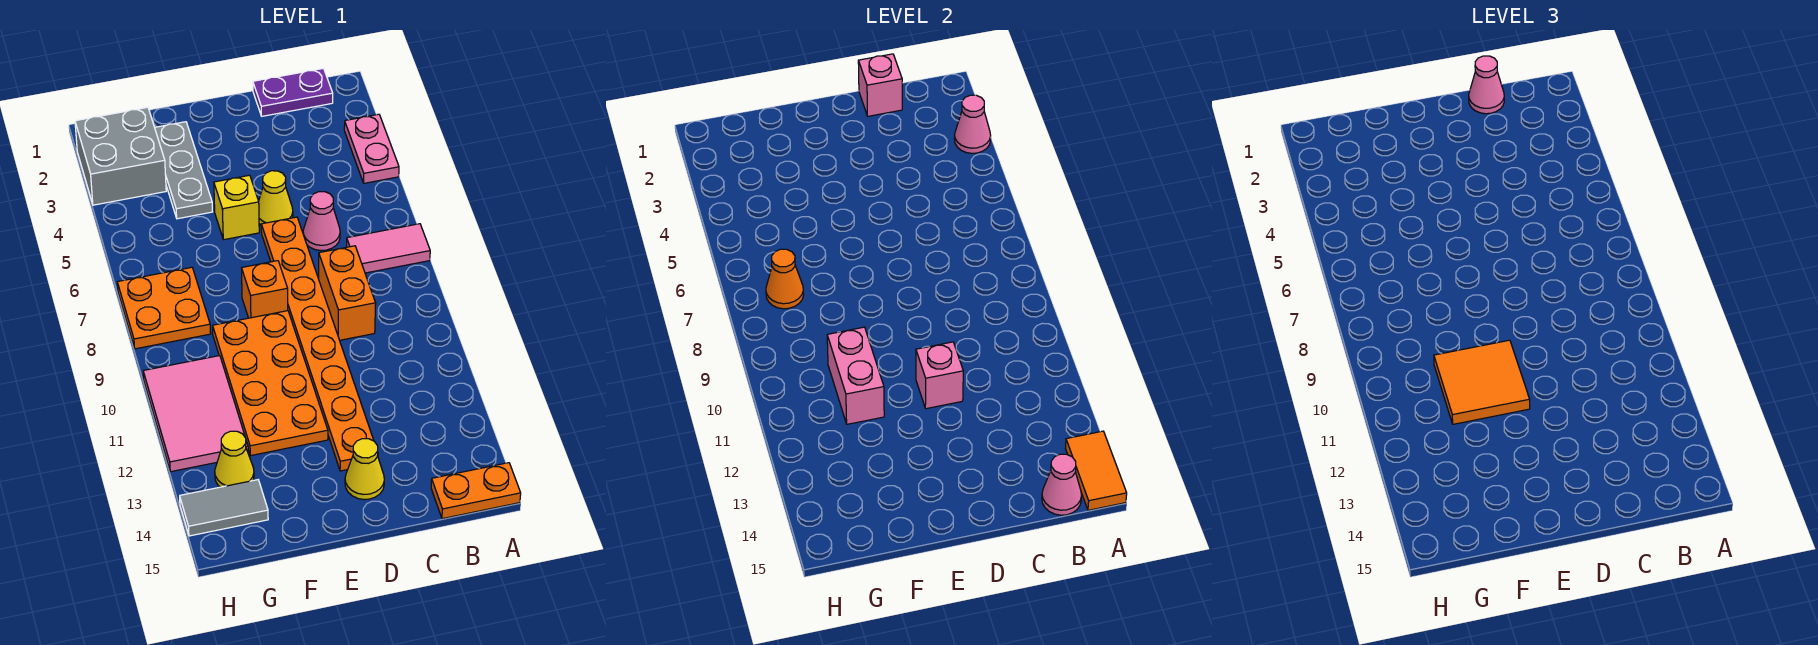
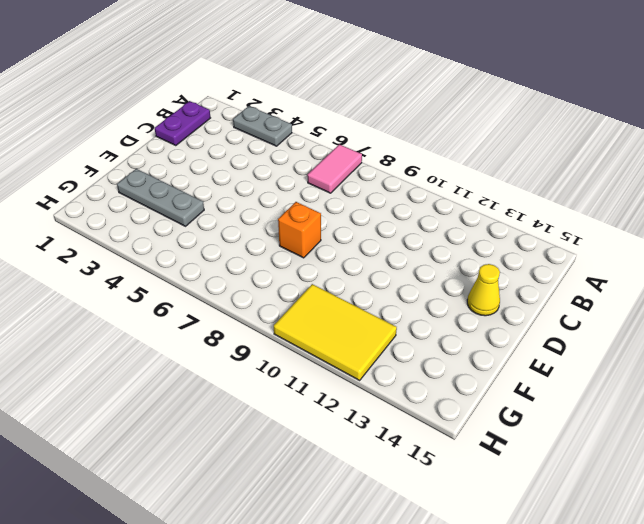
grey 1x2 plate [233,106,292,146] -> pink 1x2 plate [344,114,399,183]
yellow 2x3 tile [274,284,397,380] -> pink 2x3 tile [143,356,248,472]
none -> orange 1x2 plate [431,463,521,519]
none -> pink 1x1 cone [303,192,340,251]
none -> orange 1x2 brick [319,246,376,340]

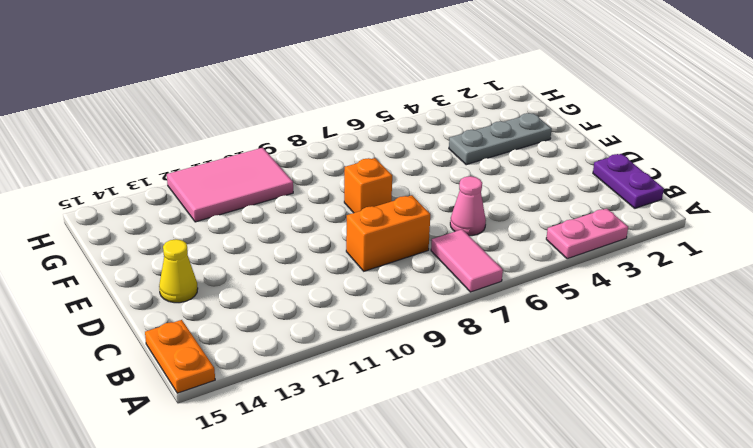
none -> yellow 1x1 cone [259,171,293,225]
none -> orange 1x8 plate [261,217,374,471]
none -> yellow 1x1 brick [214,175,259,240]

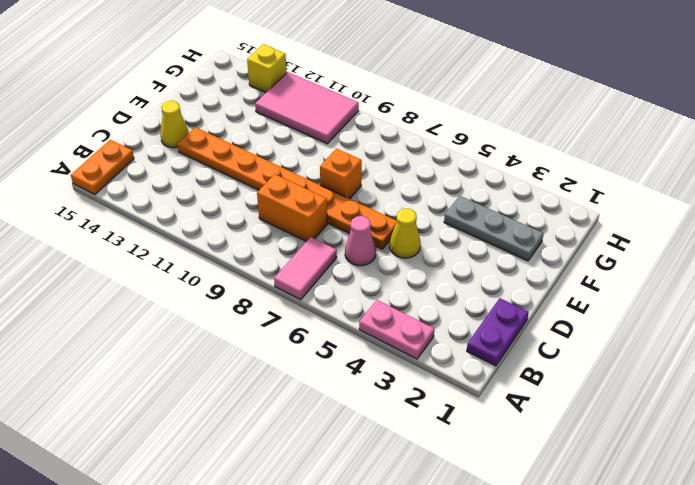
yellow 1x1 brick [247,44,287,92] -> yellow 1x1 brick moved to [214,175,259,240]
none -> orange 2x4 plate [213,311,328,456]
none -> grey 2x2 brick [75,107,166,205]
none -> orange 2x2 plate [117,267,211,349]

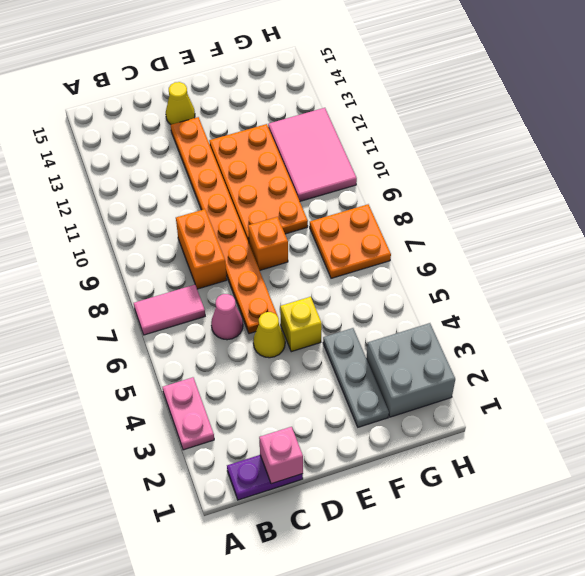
none -> orange 1x2 plate [431,463,521,519]
none -> yellow 1x1 cone [215,431,254,487]
none -> grey 1x2 tile [180,480,268,536]

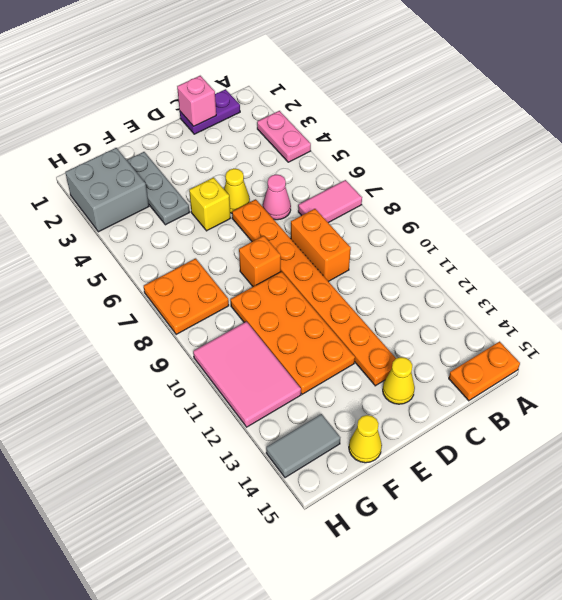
yellow 1x1 cone [349,415,382,463] -> yellow 1x1 cone moved to [215,431,254,487]
none -> pink 1x1 cone [954,95,991,153]
none -> orange 1x2 tile [1066,431,1127,510]
none -> pink 1x1 cone [1042,454,1082,515]

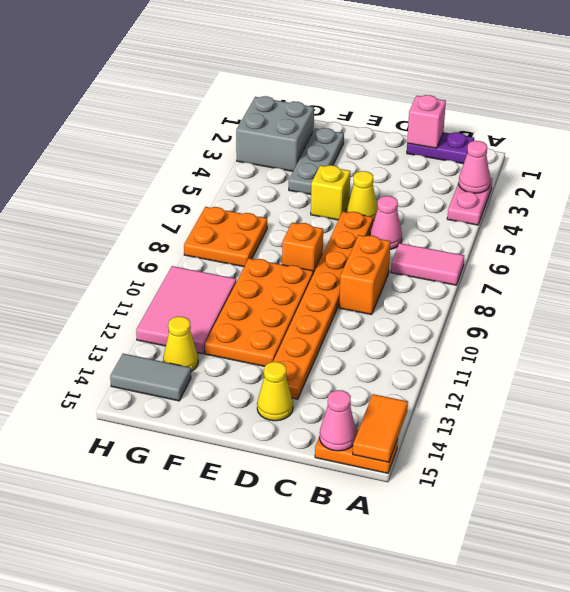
none -> pink 1x1 brick [916,342,963,409]
none -> pink 1x2 brick [827,327,884,424]
none -> orange 1x1 cone [766,249,804,309]

